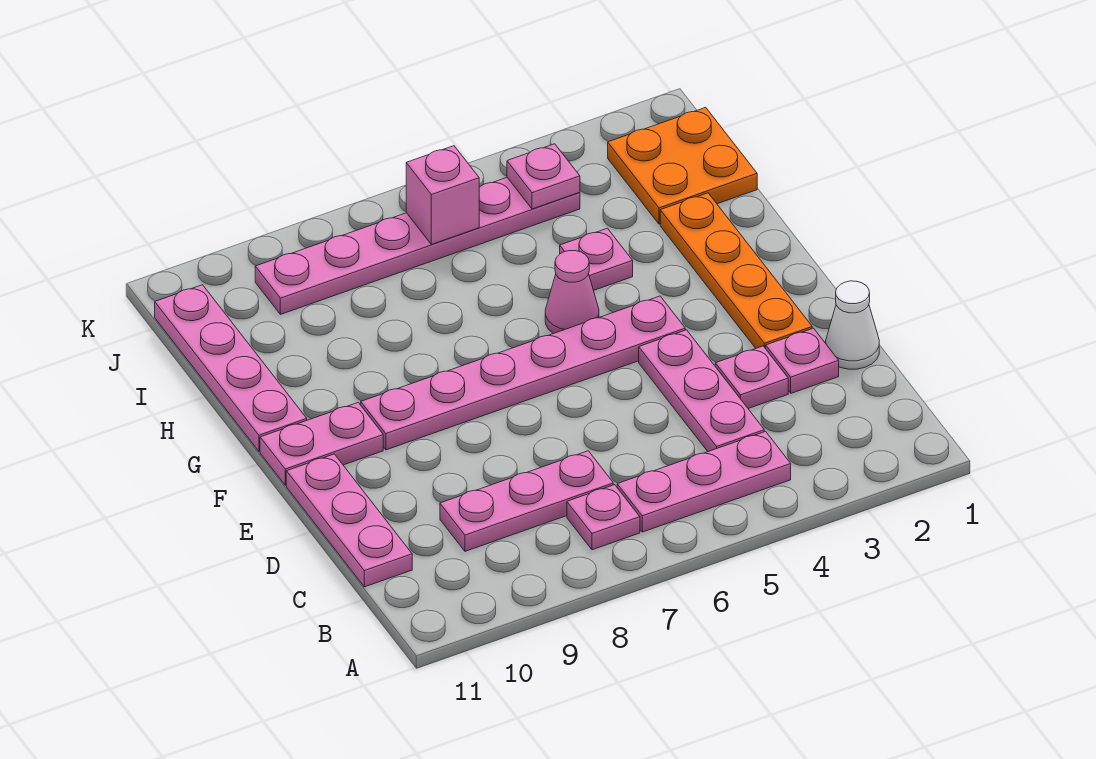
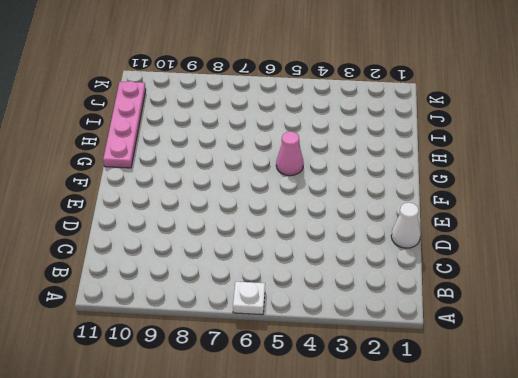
white 1x1 plate [233,282,265,315] -> none
none -> pink 1x3 plate [617,432,791,532]
none -> pink 1x1 plate [567,485,640,550]
none -> pink 1x3 plate [639,330,764,452]

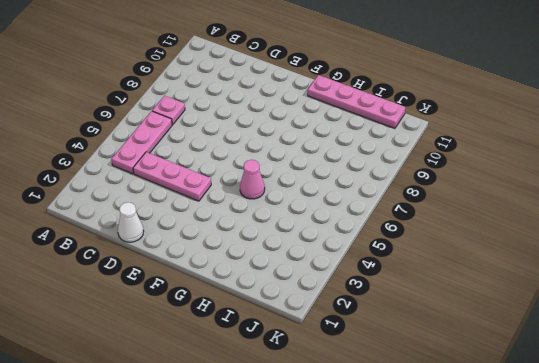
none -> pink 1x3 plate [440,451,613,551]
none -> pink 1x3 plate [286,454,412,587]
none -> pink 1x1 plate [766,328,839,393]

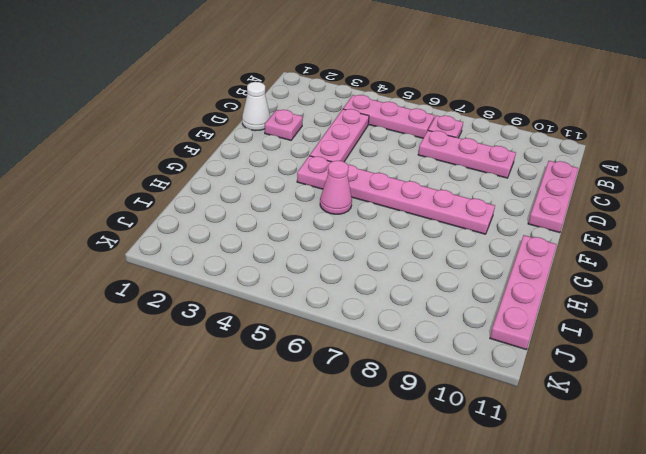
none -> pink 1x1 plate [715,346,788,409]
none -> orange 1x4 plate [660,193,812,349]
none -> pink 1x2 plate [260,403,383,485]

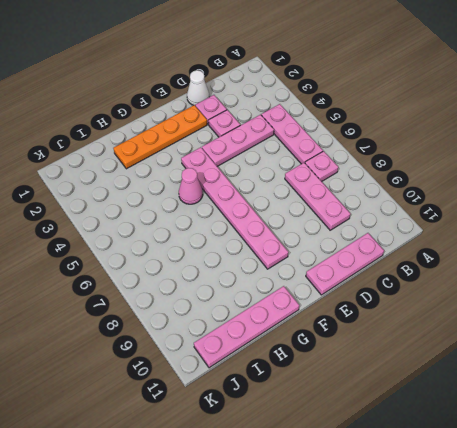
none -> pink 1x2 plate [260,403,383,485]
none -> pink 1x1 plate [560,228,633,290]
none -> orange 2x2 plate [608,107,757,224]

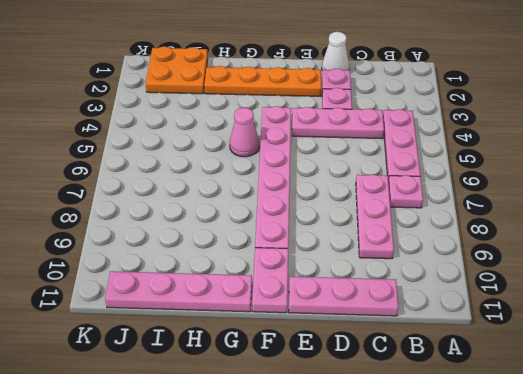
none -> pink 1x1 plate [560,228,633,290]
none -> pink 1x6 plate [255,178,580,314]
none -> pink 1x1 plate [507,144,580,209]

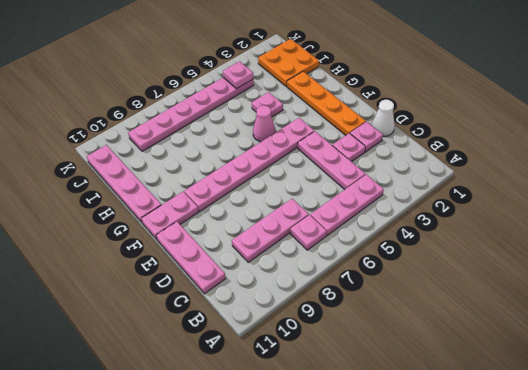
none -> pink 1x1 brick [406,146,479,244]

